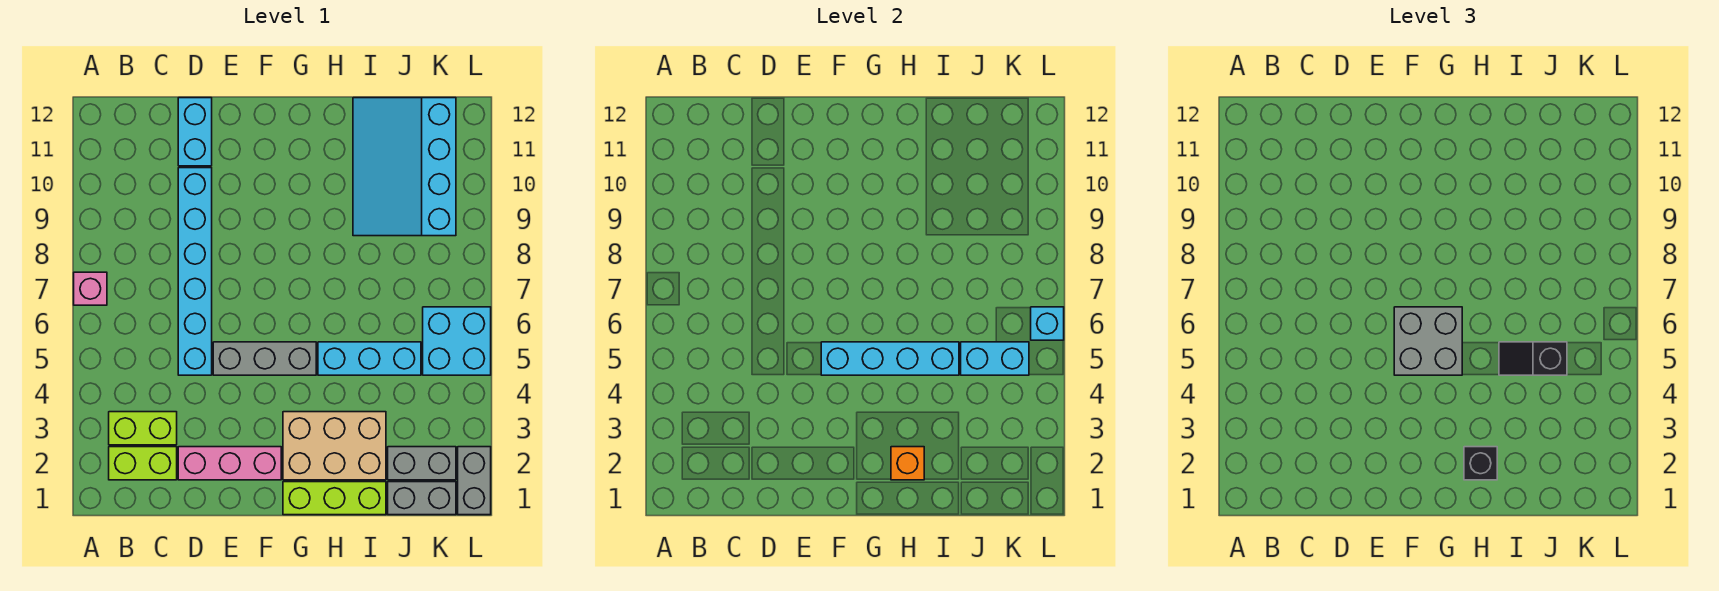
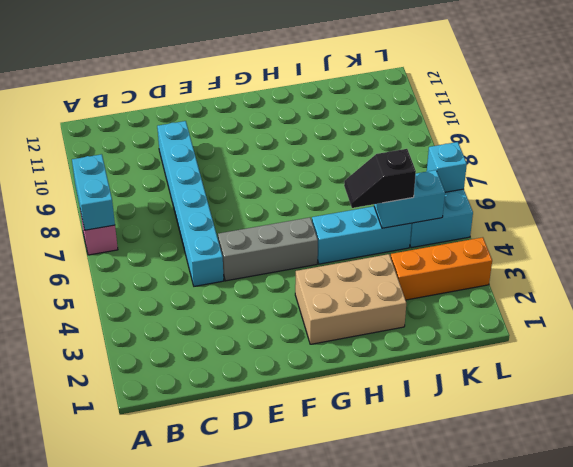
cyan 1x2 brick [72,154,115,230] -> cyan 1x2 brick moved to [178,98,212,166]
orange 1x3 brick [391,237,492,300] -> none
none -> lime 1x2 brick [109,447,177,480]
none -> lime 1x2 brick [109,412,177,445]
none -> pink 1x3 brick [178,447,281,480]

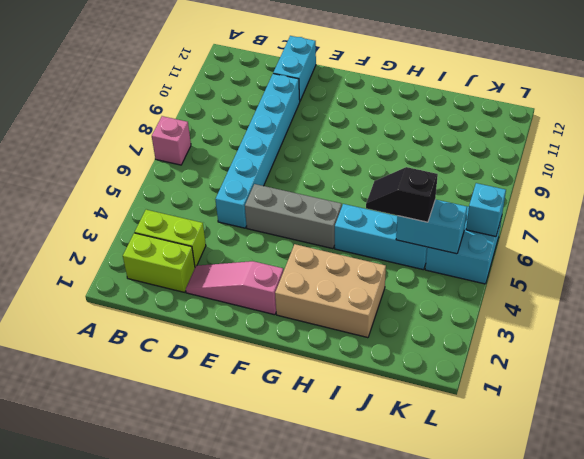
pink 1x3 slope [186,261,283,315] -> pink 1x3 brick [178,447,281,480]
none -> lime 1x3 brick [283,482,386,515]
none -> cyan 3x4 slope [353,98,456,236]
none -> grey 1x2 brick [388,482,456,515]

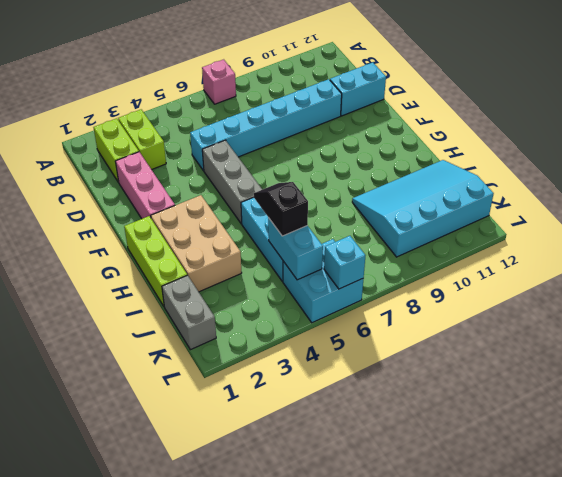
none -> grey 1x2 brick [388,447,456,480]
none -> grey 1x2 brick [458,447,491,515]
none -> cyan 1x4 brick [821,342,959,375]

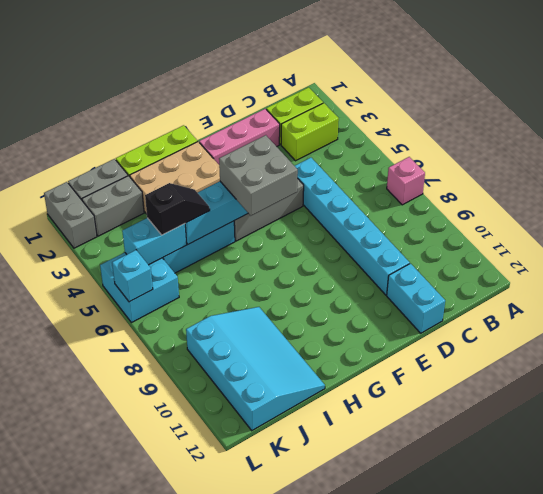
none -> orange 1x1 brick [891,447,924,480]
none -> black 1x1 brick [1464,447,1497,480]

